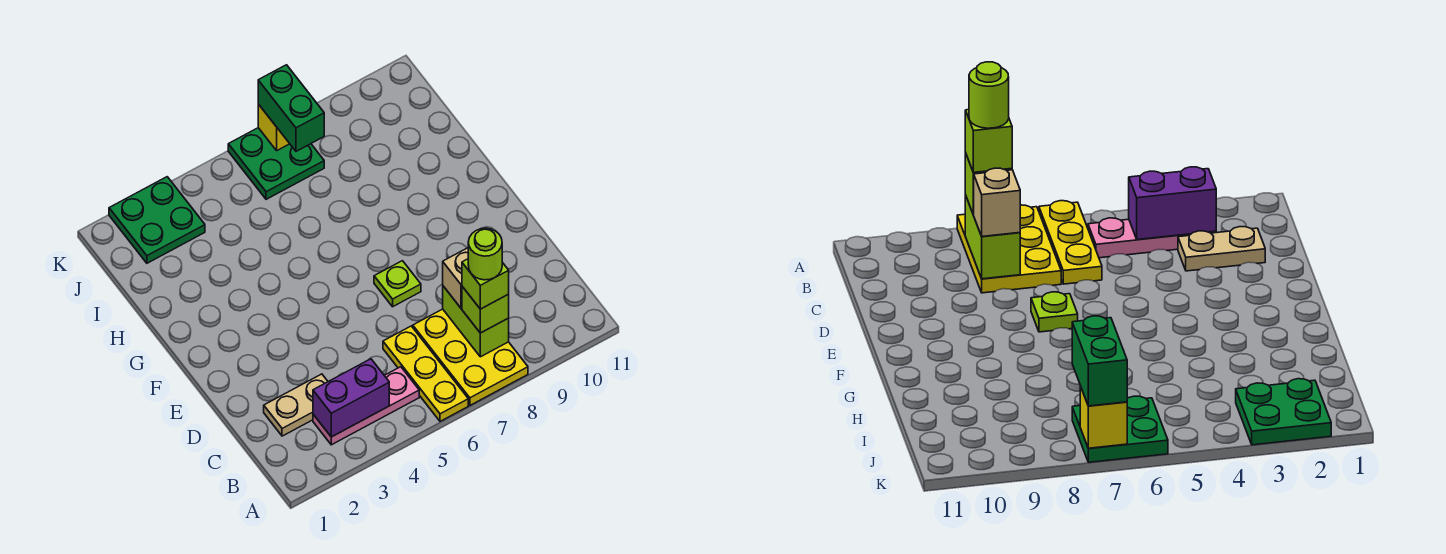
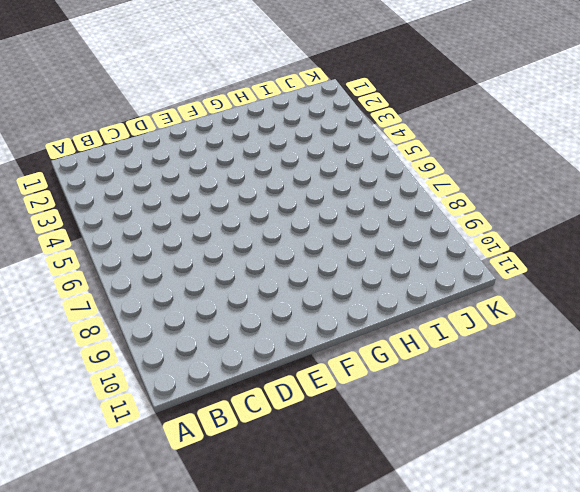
none -> yellow 1x3 plate [383,326,468,421]
none -> yellow 2x3 plate [413,309,528,405]
none -> pink 1x3 plate [313,367,419,445]

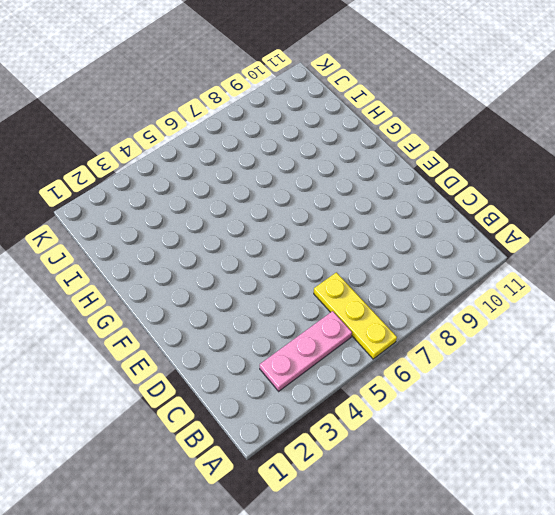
none -> yellow 2x3 plate [413,309,528,405]
none -> tan 1x2 plate [264,374,328,436]
none -> lime 1x1 plate [374,261,421,307]

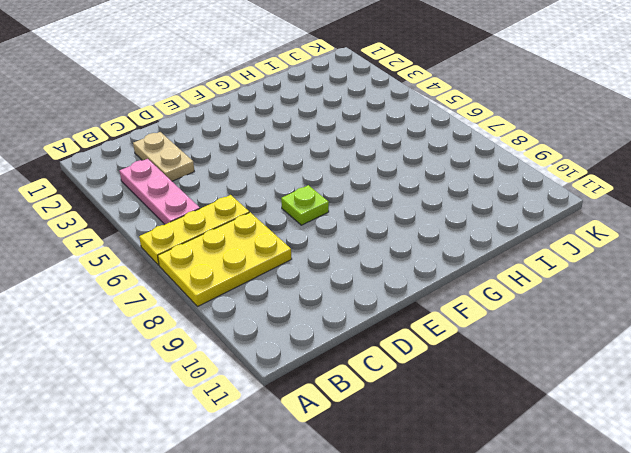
none -> green 2x2 plate [109,177,205,263]
none -> green 2x2 plate [228,128,324,199]
none -> purple 1x2 brick [313,359,389,437]

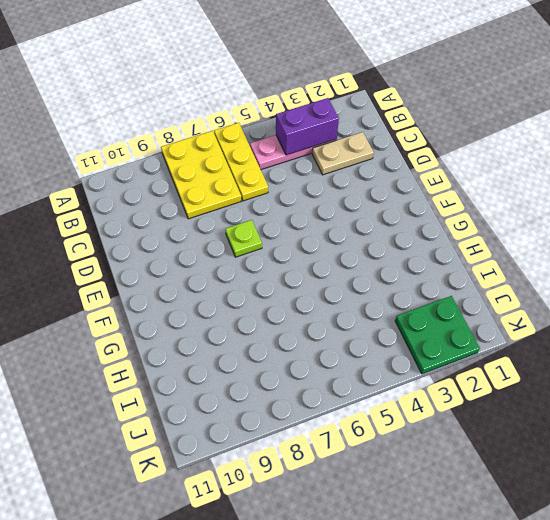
none -> green 2x2 plate [228,128,324,199]
none -> lime 1x2 brick [443,286,509,357]
none -> yellow 1x1 brick [258,104,289,150]

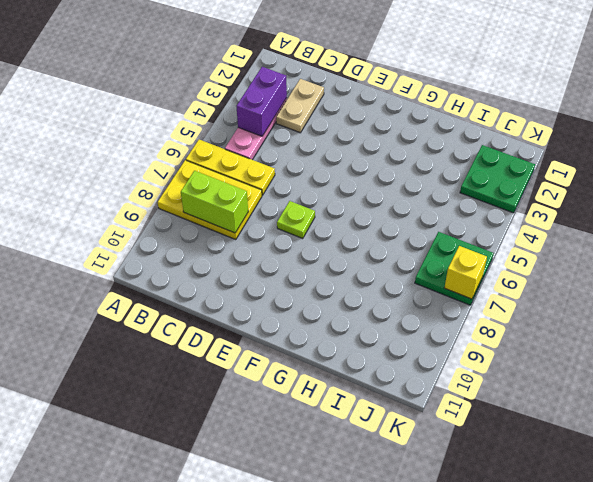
none -> lime 1x1 brick [462,287,509,333]
none -> tan 1x1 brick [443,248,468,308]
none -> green 1x2 brick [258,65,324,151]

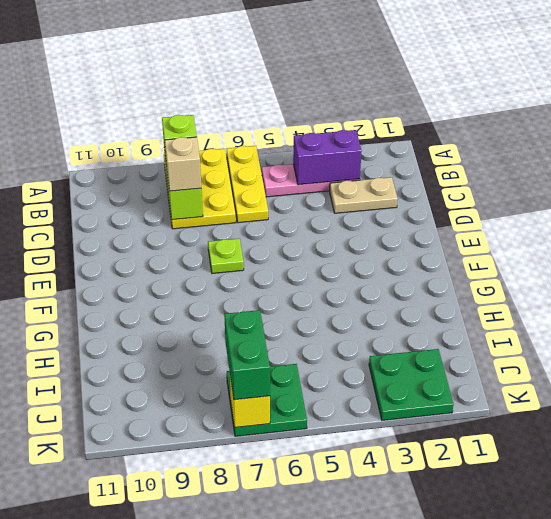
none -> lime 1x1 brick [462,259,509,309]
none -> lime 1x1 round brick [468,228,502,280]

